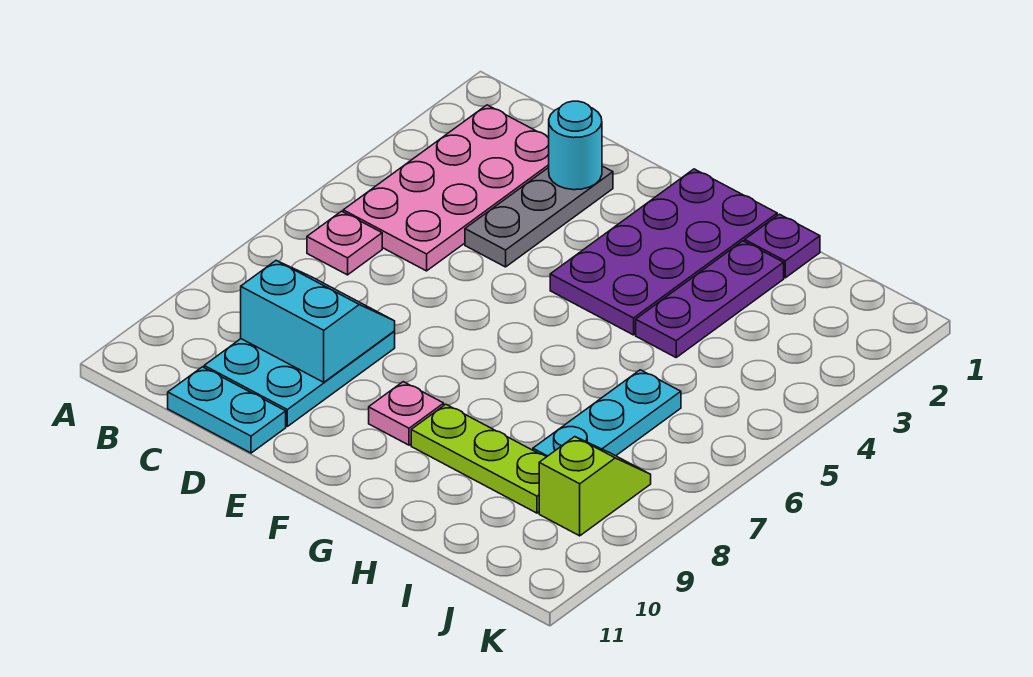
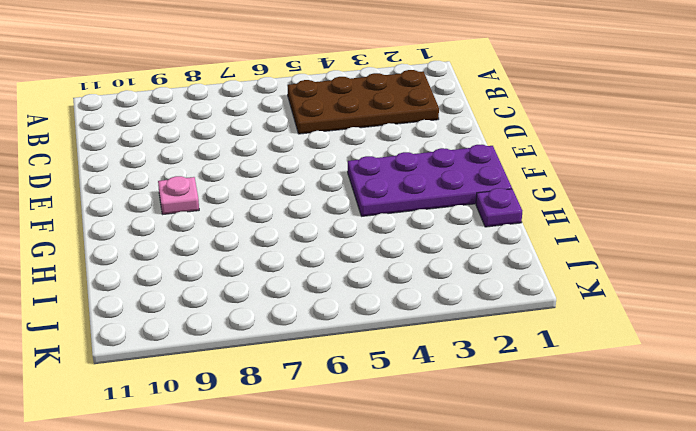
brown 2x4 plate [288,70,439,134] -> pink 2x4 plate [343,105,549,271]
none -> pink 1x1 plate [307,211,382,275]
none -> cyan 2x3 plate [204,331,395,426]
none -> cyan 1x2 plate [168,367,286,453]

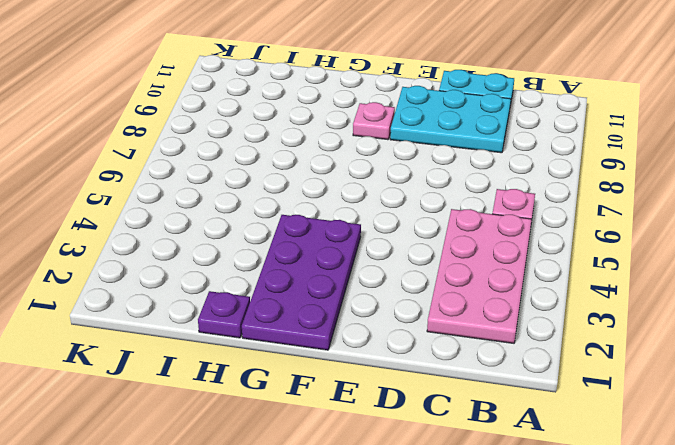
cyan 2x3 plate [390,86,511,153] -> cyan 2x3 plate turned to [204,331,395,426]
none -> grey 1x3 plate [465,166,613,267]
none -> lime 1x3 plate [411,404,546,513]
none -> purple 1x3 plate [636,241,784,357]

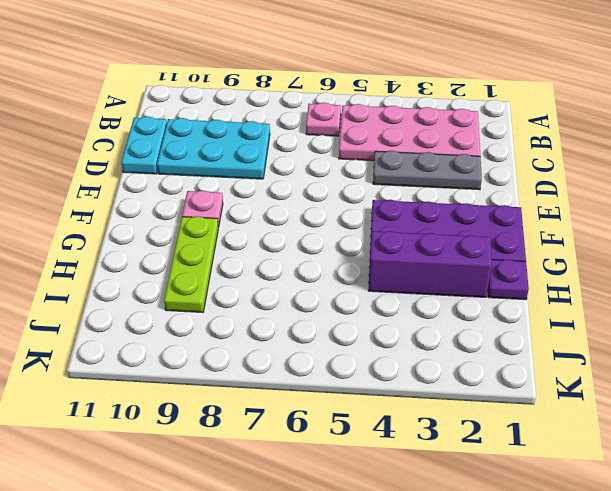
purple 1x3 brick [368,231,492,297] -> purple 1x3 plate [636,241,784,357]
none -> cyan 1x3 plate [533,370,681,457]
none -> lime 1x2 slope [539,437,651,536]
none -> cyan 2x2 slope [241,261,395,382]

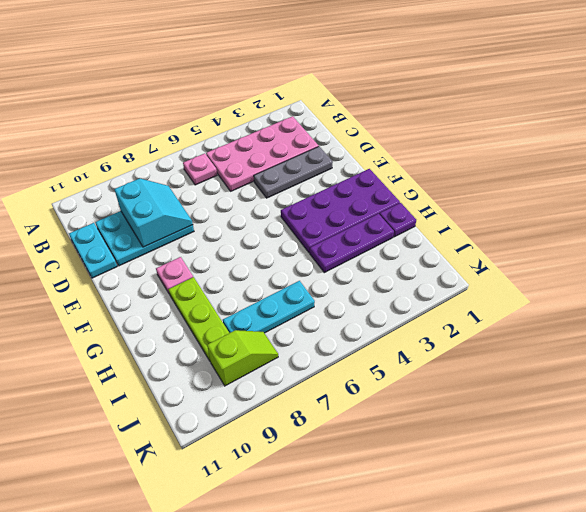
none -> cyan 1x1 round brick [549,101,602,190]

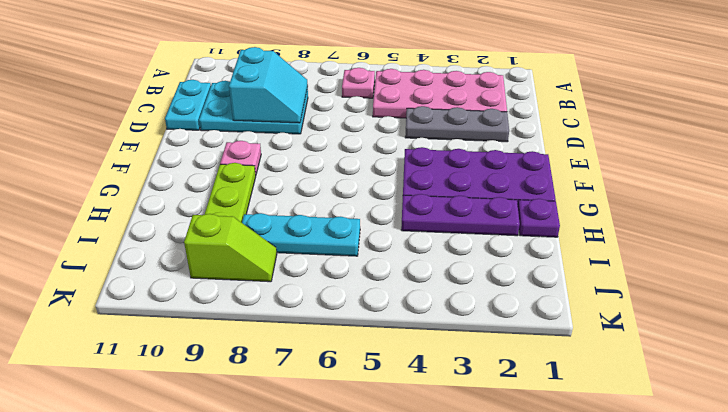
none -> cyan 1x1 round brick [549,101,602,190]

